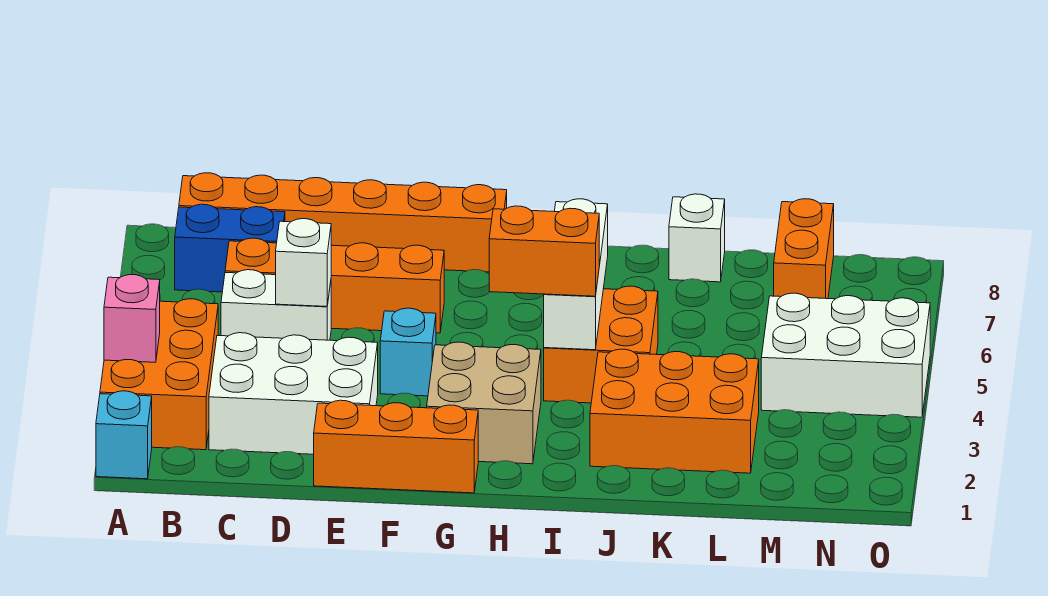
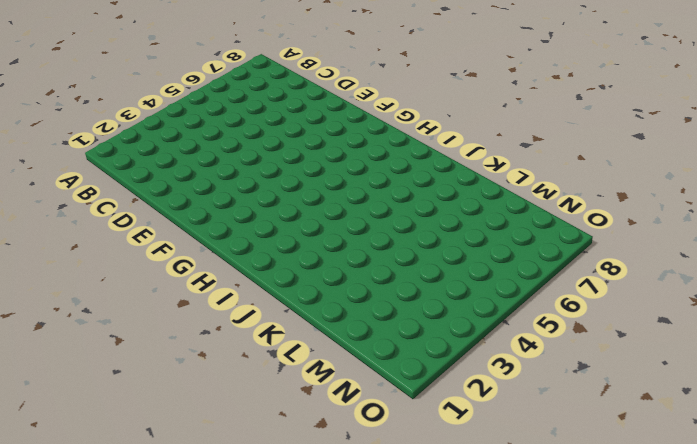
none -> cyan 1x1 brick [96,391,152,479]
none -> orange 2x3 brick [100,299,218,450]
none -> blue 1x2 brick [175,204,285,292]

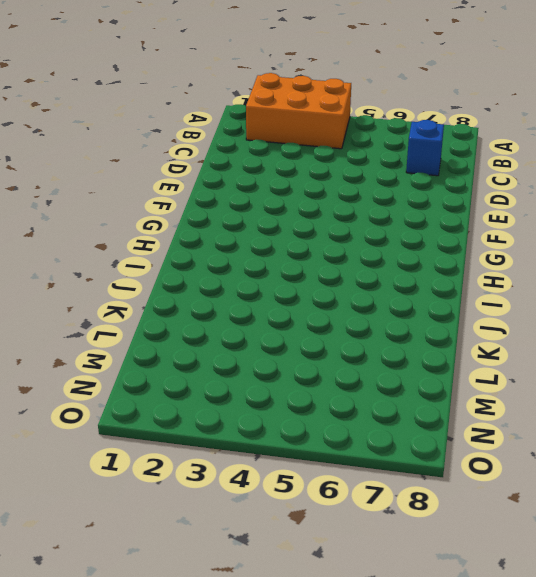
blue 1x1 brick [406,120,444,176] -> blue 1x2 brick [175,204,285,292]
none -> cyan 1x1 brick [96,391,152,479]
none -> orange 1x6 brick [179,173,507,272]
none -> white 2x3 brick [209,333,378,454]

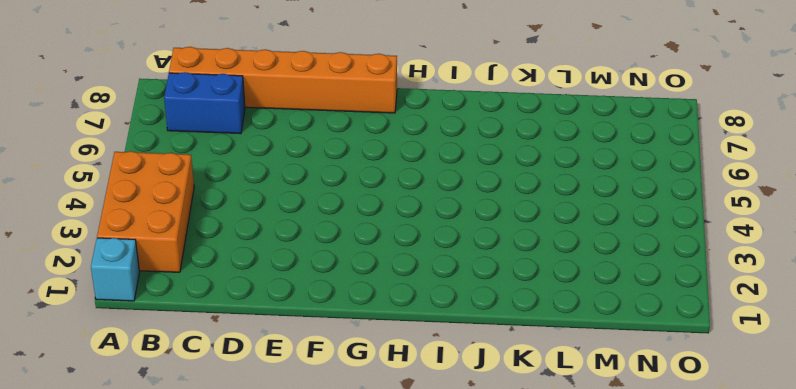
none -> white 2x3 brick [209,333,378,454]
none -> white 1x2 brick [221,270,331,340]
none -> orange 1x4 brick [225,238,444,333]

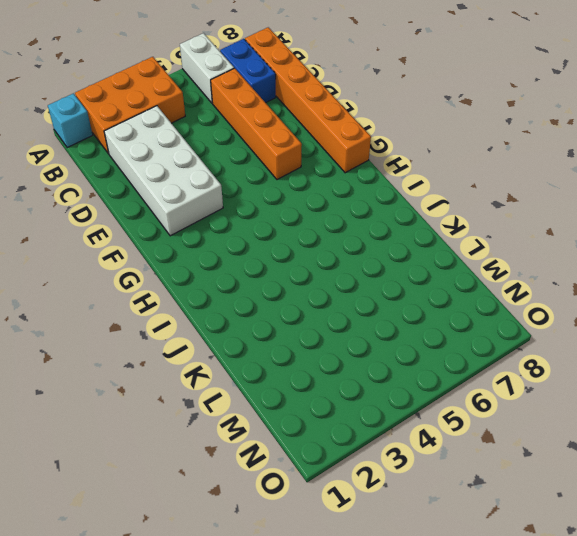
white 1x2 brick [180,33,234,103] -> white 1x2 brick moved to [221,270,331,340]
white 2x4 brick [104,106,223,236] -> white 2x3 brick [209,333,378,454]
none -> orange 1x3 brick [314,400,478,493]
none -> cyan 1x1 brick [380,308,436,396]
none -> tan 2x2 brick [427,342,541,464]

